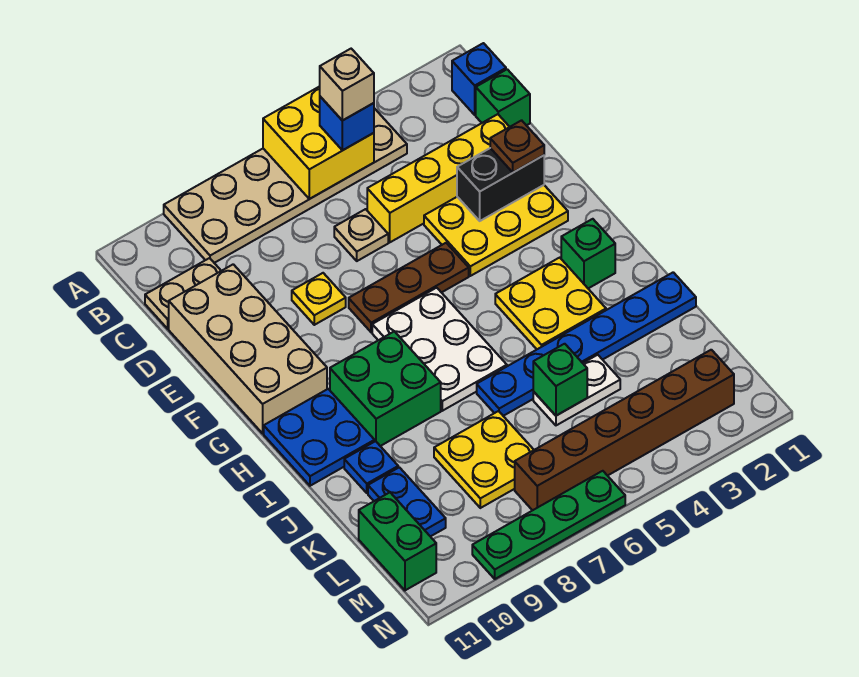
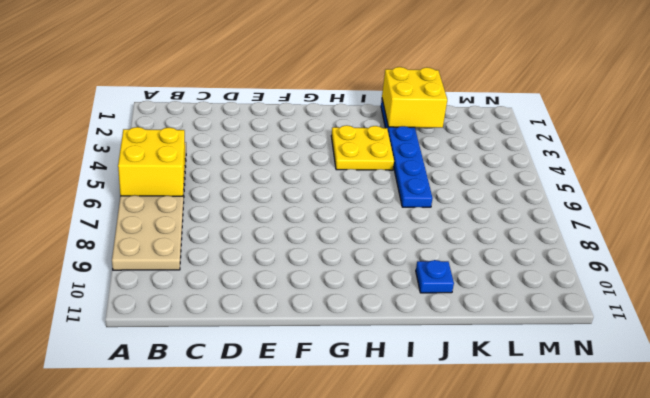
yellow 2x2 brick [382,67,447,128] -> none
none -> blue 1x1 brick [452,43,506,115]
none -> green 1x1 brick [476,69,530,127]
none -> tan 1x2 plate [145,258,221,329]

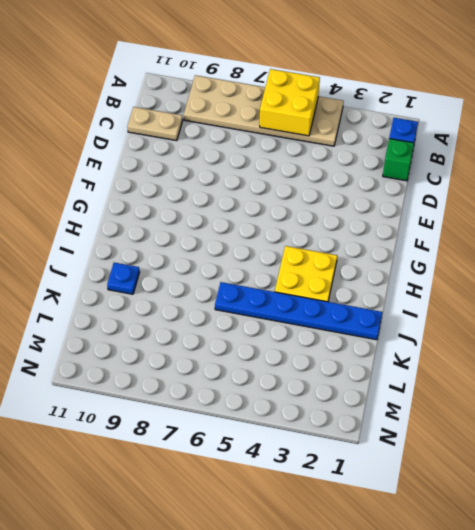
none -> yellow 1x4 brick [367,114,509,242]
none -> tan 1x1 plate [334,209,388,261]
none -> tan 2x4 brick [169,264,327,433]

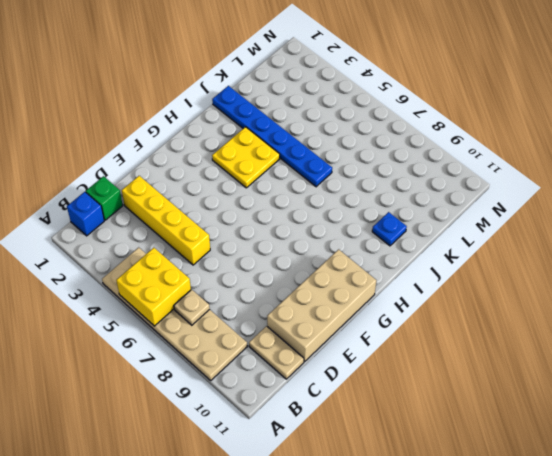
tan 1x1 plate [174,289,210,325] -> tan 1x1 plate moved to [334,209,388,261]
none -> yellow 2x3 plate [424,185,568,276]
none -> yellow 1x1 plate [292,273,346,325]
none -> brown 1x3 plate [349,243,469,332]

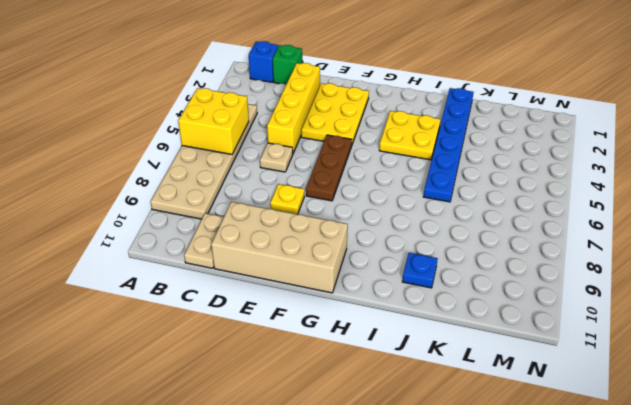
none -> white 2x3 plate [372,288,507,411]
none -> green 1x1 brick [561,219,615,288]
none -> green 2x2 brick [330,331,441,446]

